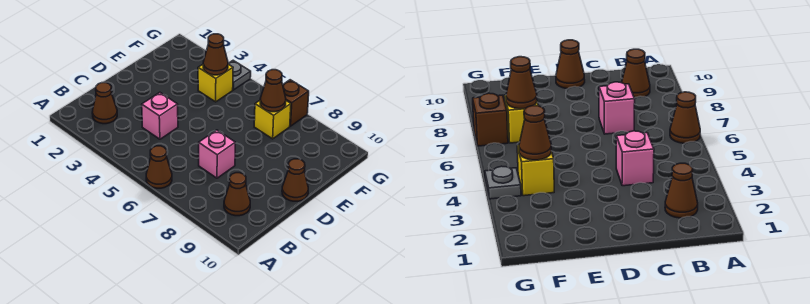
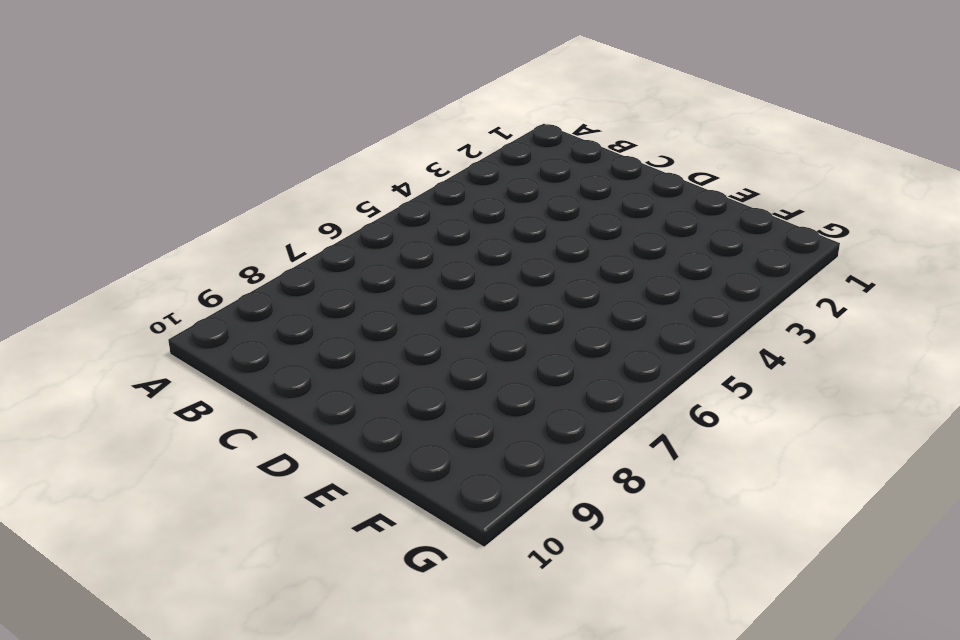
none -> brown 1x1 cone [146,146,172,188]
none -> brown 1x1 cone [92,83,117,124]
none -> brown 1x1 cone [224,173,250,216]

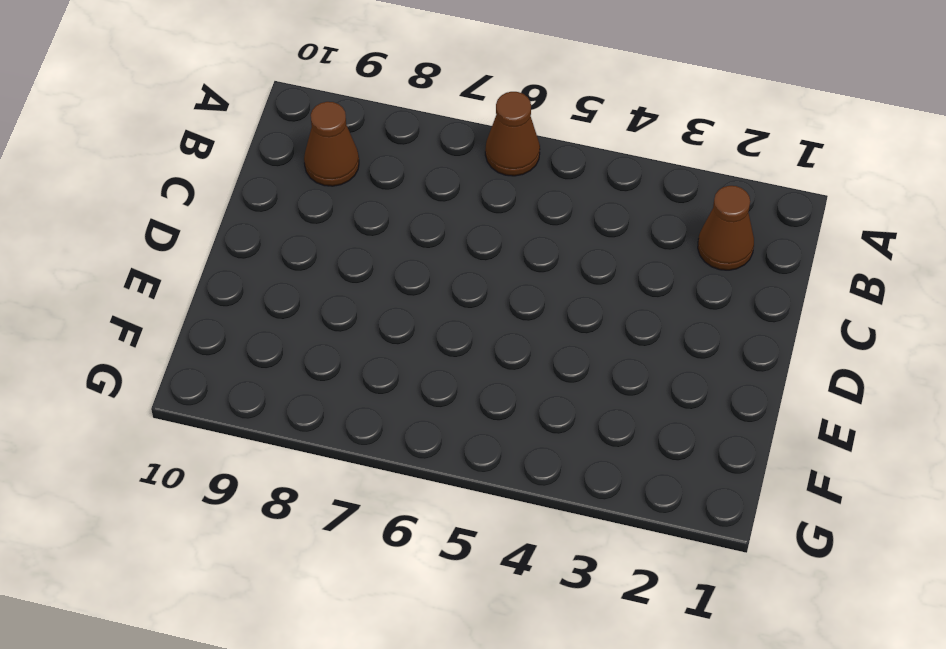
none -> pink 1x1 brick [142,92,178,139]
none -> pink 1x1 brick [199,130,235,178]
none -> brown 1x1 cone [282,159,308,201]

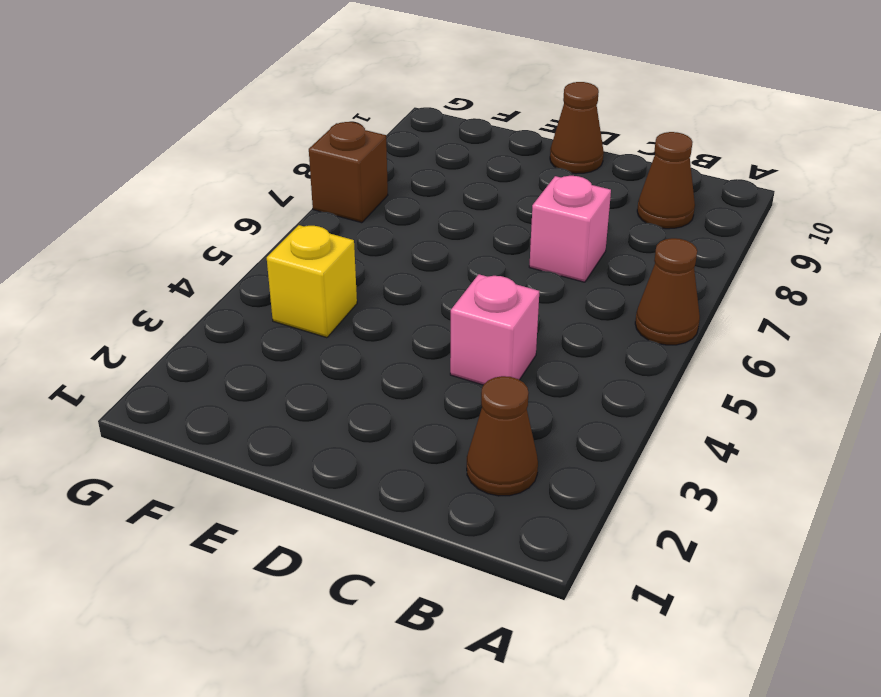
none -> yellow 1x1 brick [254,101,291,139]
none -> grey 1x1 plate [228,60,251,90]
none -> brown 1x1 cone [203,34,228,75]

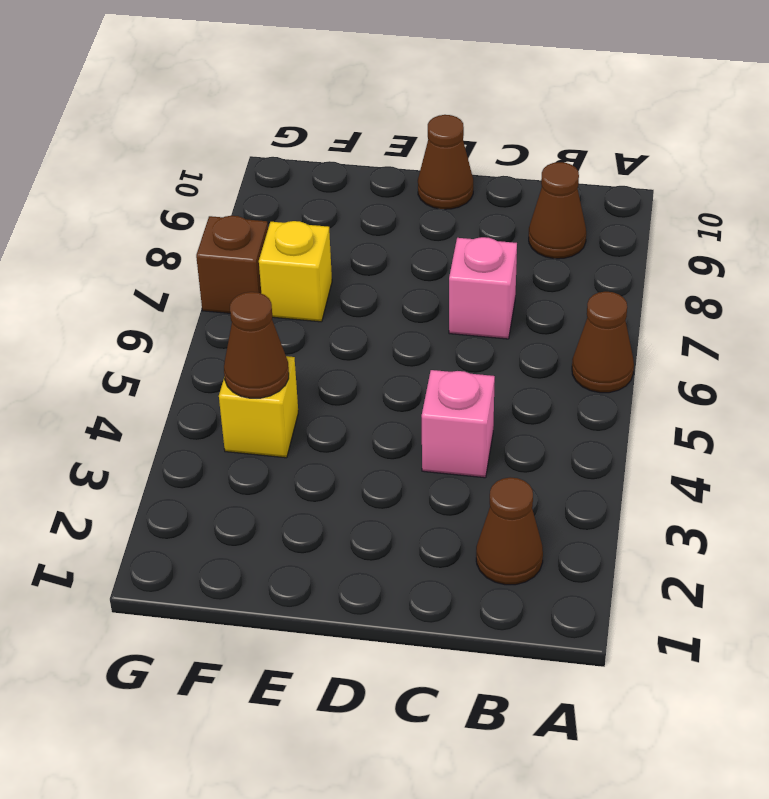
none -> grey 1x1 plate [228,60,251,90]
none -> brown 1x1 cone [260,70,286,112]

